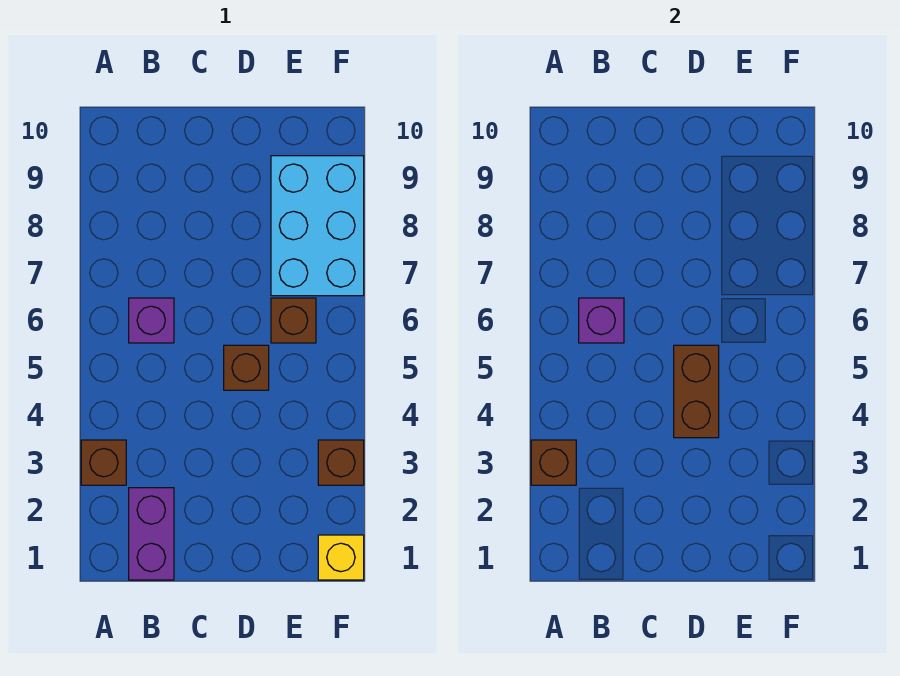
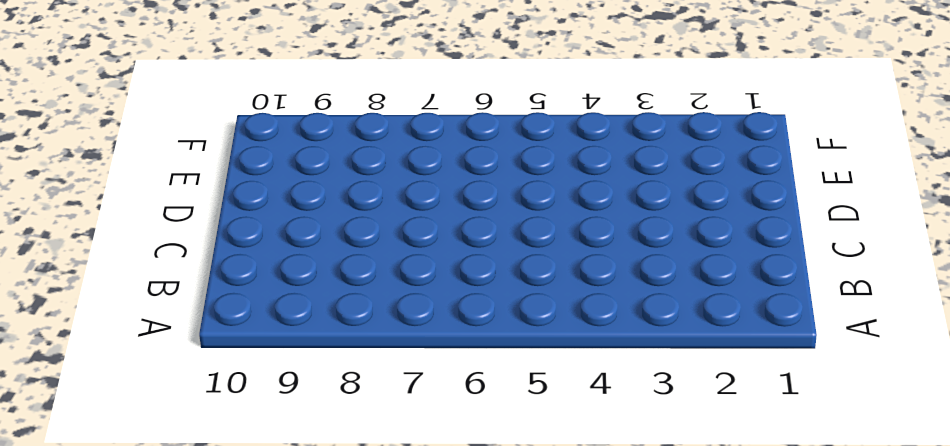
none -> brown 1x1 brick [81,440,126,485]
none -> purple 1x2 brick [129,488,174,580]

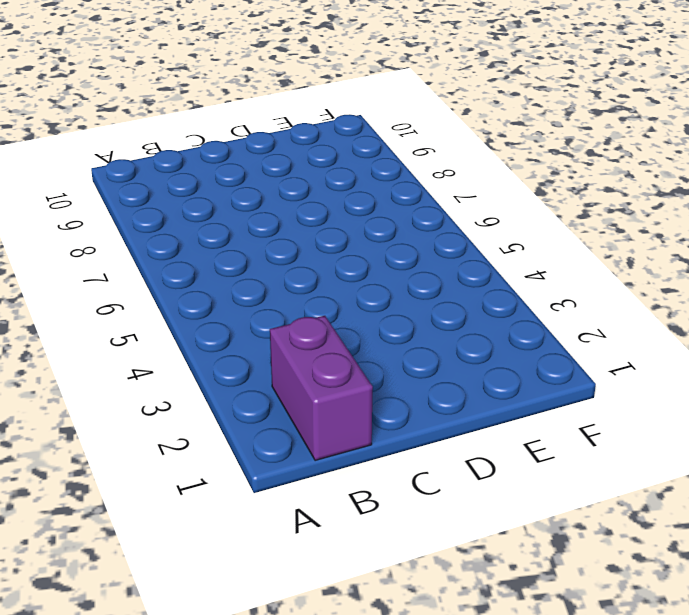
none -> brown 1x1 brick [81,440,126,485]
none -> purple 1x1 brick [129,298,174,343]

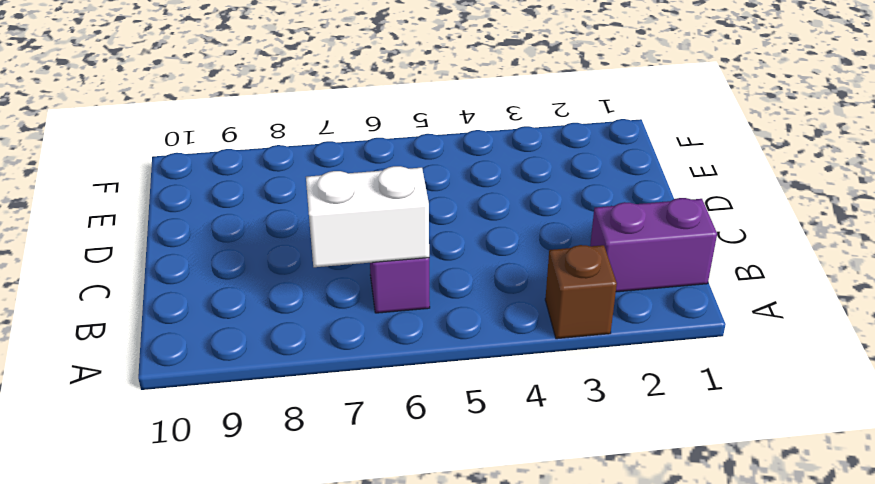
white 1x2 brick [306,166,429,267] -> purple 1x1 brick [579,298,624,343]
none -> brown 1x1 brick [224,345,269,390]
none -> brown 1x1 brick [271,298,316,343]

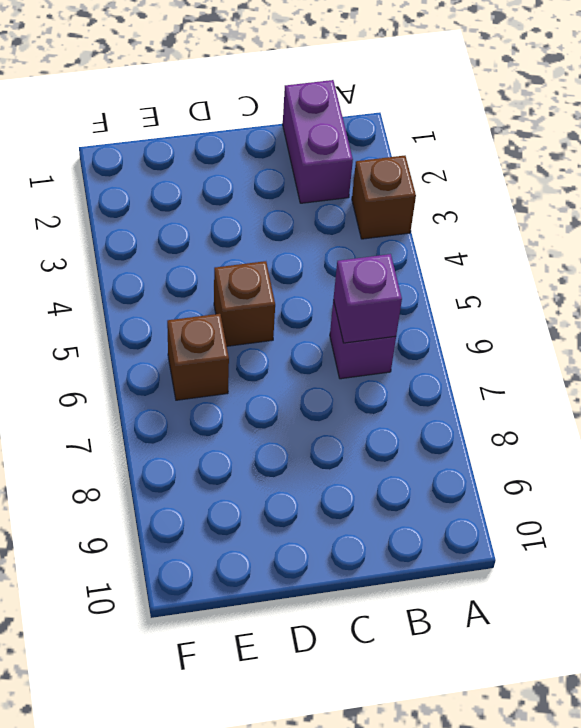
none -> cyan 2x3 brick [271,156,364,296]
none -> yellow 1x1 brick [318,535,364,580]

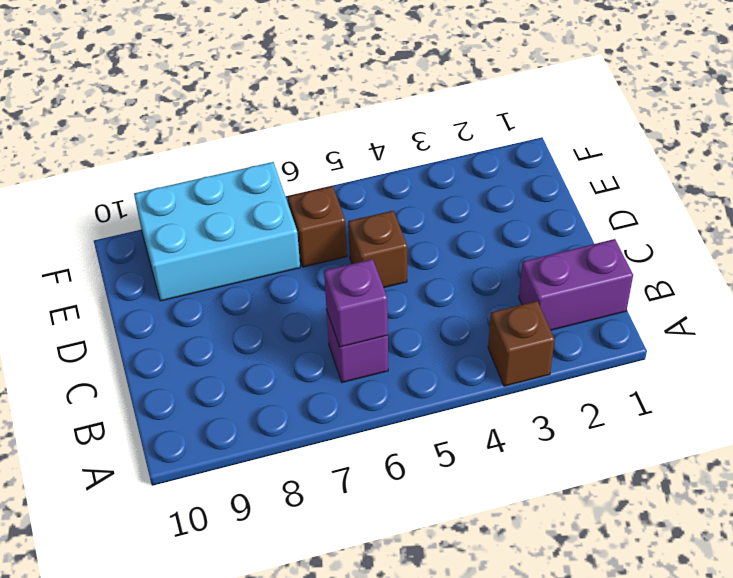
none -> yellow 1x1 brick [318,535,364,580]
none -> brown 1x1 brick [318,440,364,485]

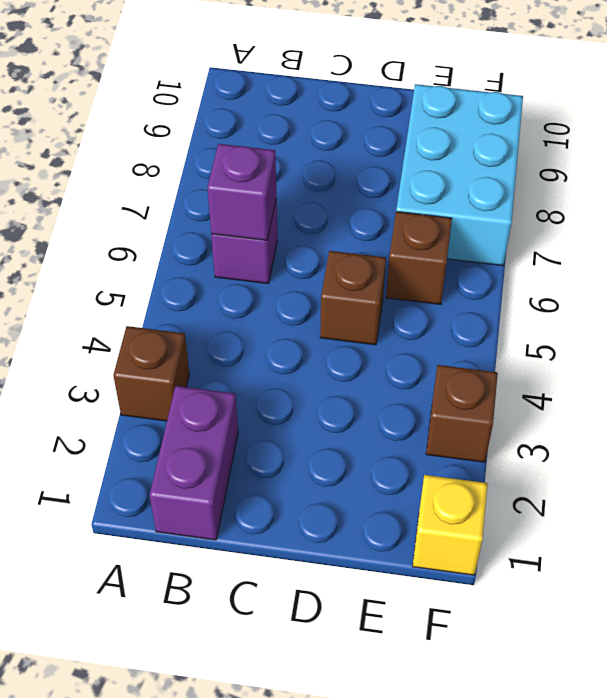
none -> brown 1x1 brick [531,440,576,485]
none -> brown 1x2 brick [674,345,719,438]

